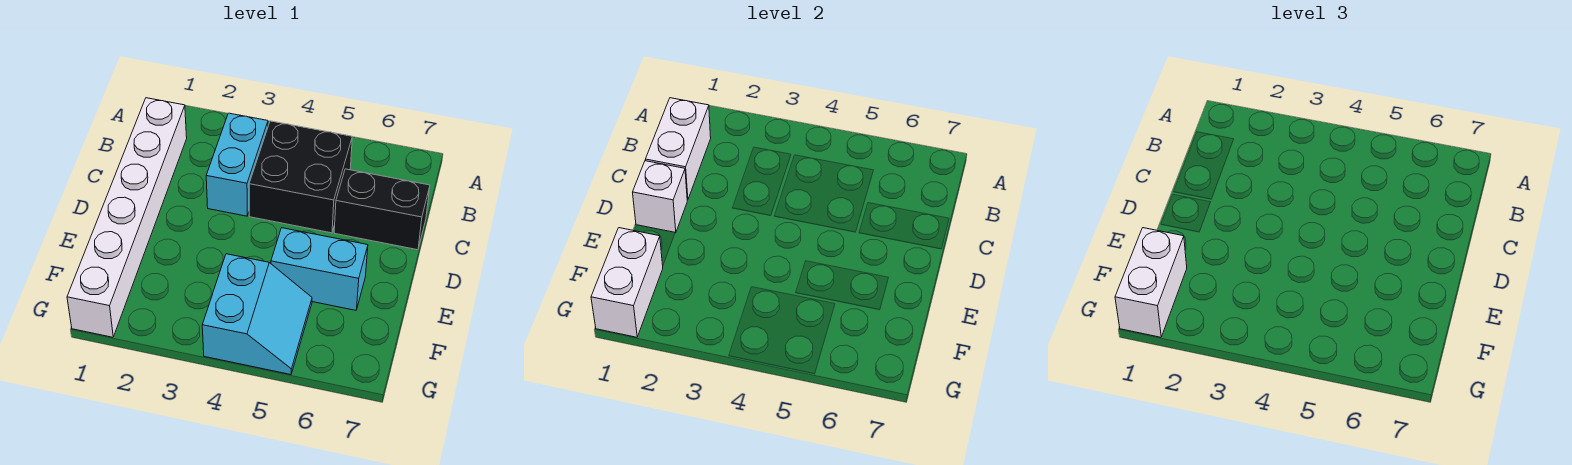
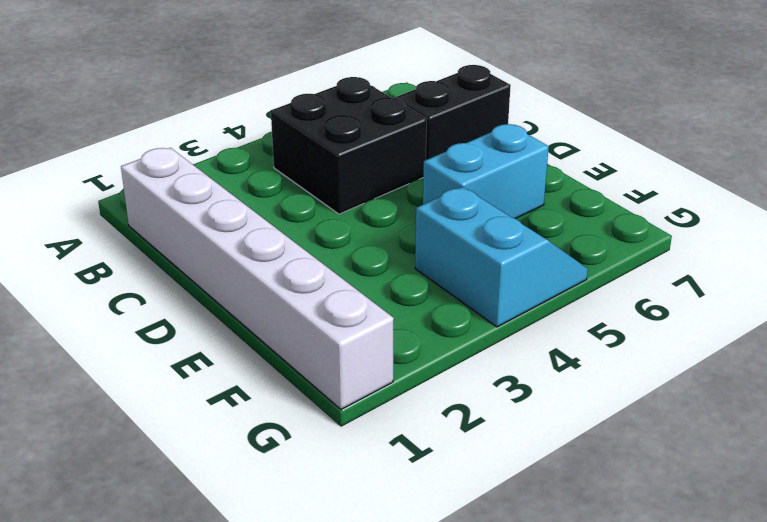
none -> cyan 1x2 brick [206,113,268,216]
none -> white 1x2 brick [645,98,711,200]

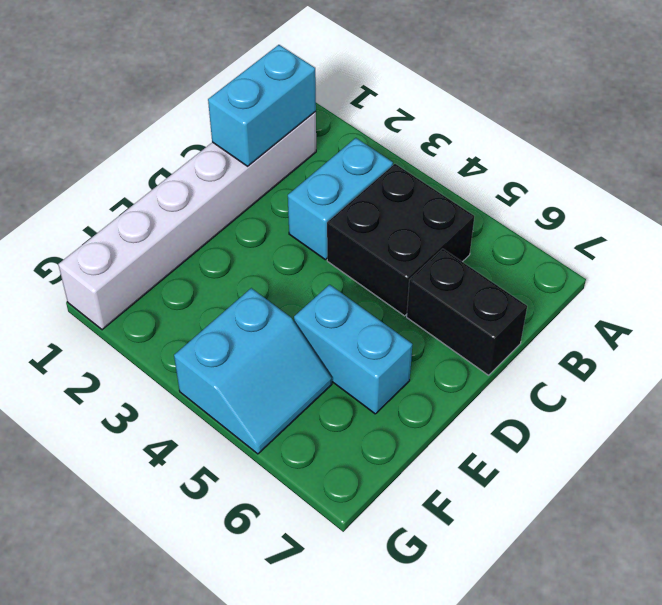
cyan 1x2 brick [208,45,316,166] -> white 1x2 brick [645,98,711,200]
none -> white 1x1 brick [633,161,687,233]
none -> white 1x2 brick [591,228,663,337]

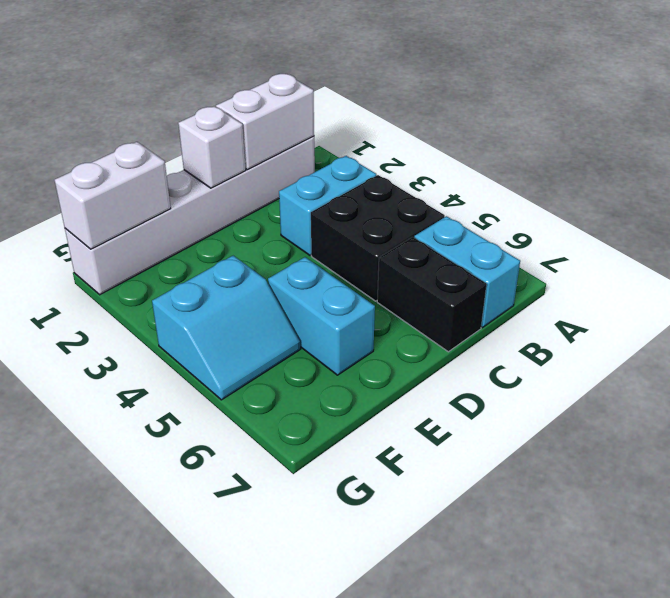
cyan 1x2 brick [414,216,520,327] -> none
none -> white 1x2 brick [1115,228,1187,337]

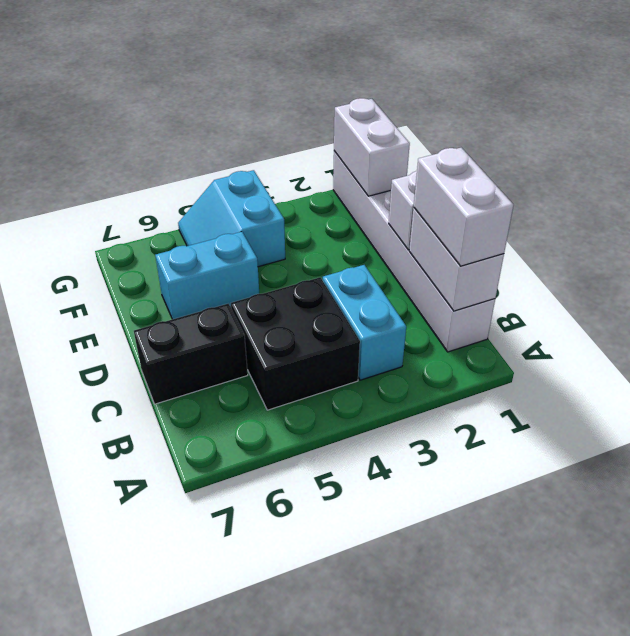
white 1x2 brick [414,148,513,266] -> white 1x2 brick moved to [1115,228,1187,337]

